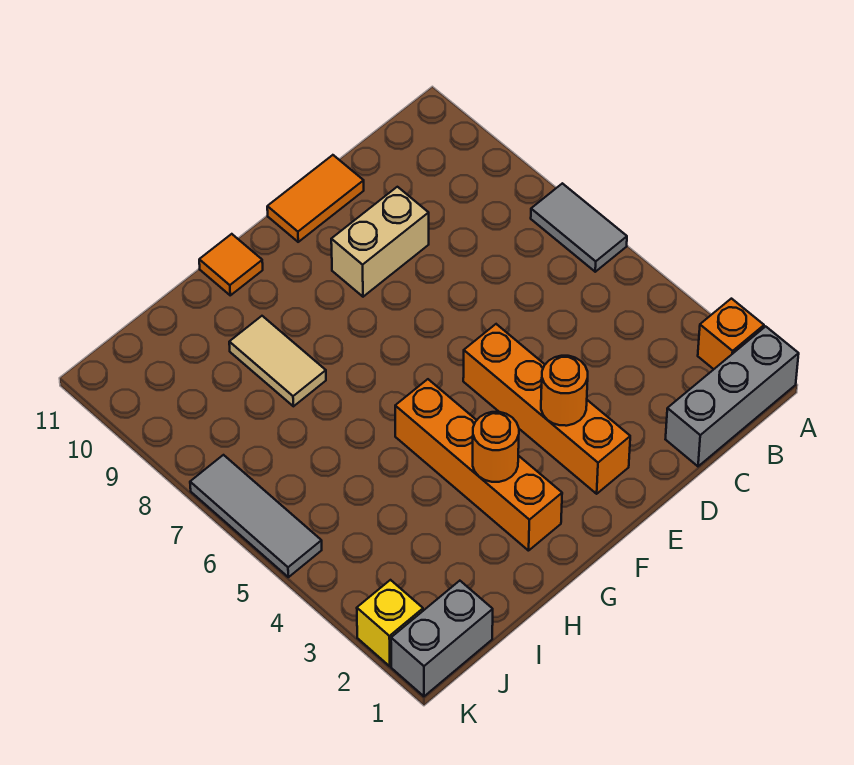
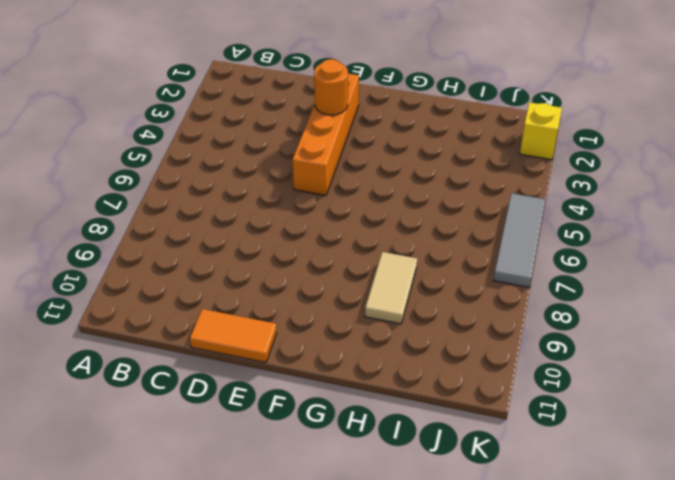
none -> grey 1x3 brick [665,326,799,466]
none -> orange 1x1 brick [698,299,764,369]
none -> grey 1x2 tile [531,183,627,272]

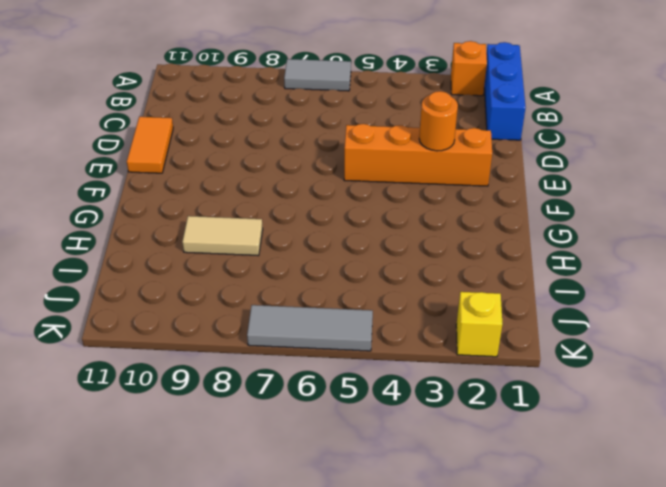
blue 1x3 brick [484,42,526,140] -> grey 1x3 brick [665,326,799,466]
none -> tan 1x2 brick [331,187,429,297]
none -> orange 1x4 brick [395,379,562,551]
none -> orange 1x1 tile [199,234,263,295]

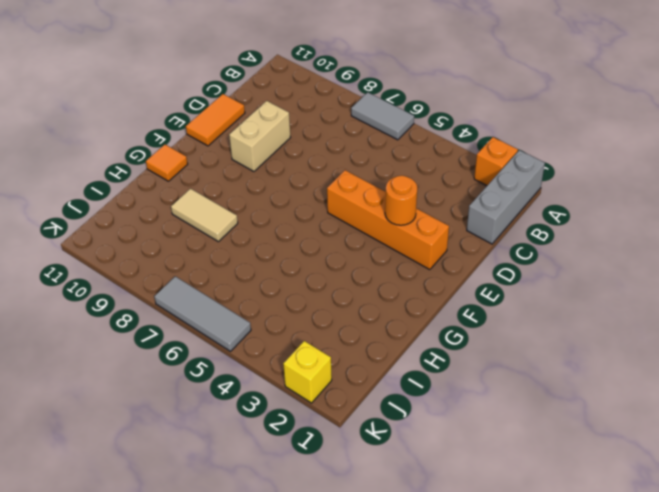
none -> orange 1x4 brick [395,379,562,551]
none -> grey 1x2 brick [391,581,493,696]
none -> orange 1x1 round brick [473,412,519,482]

